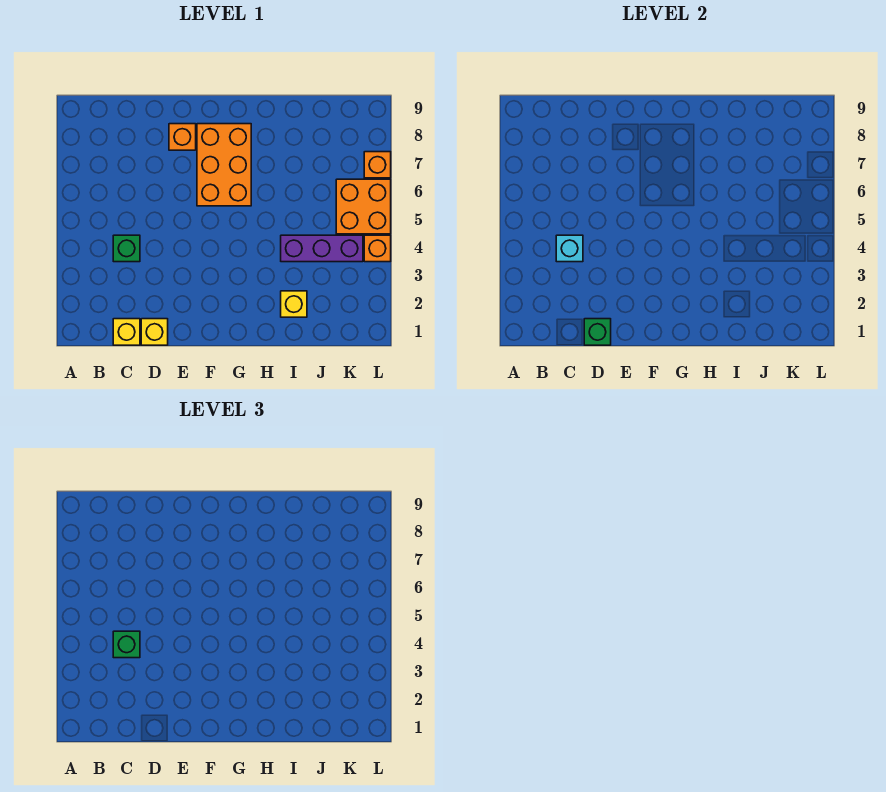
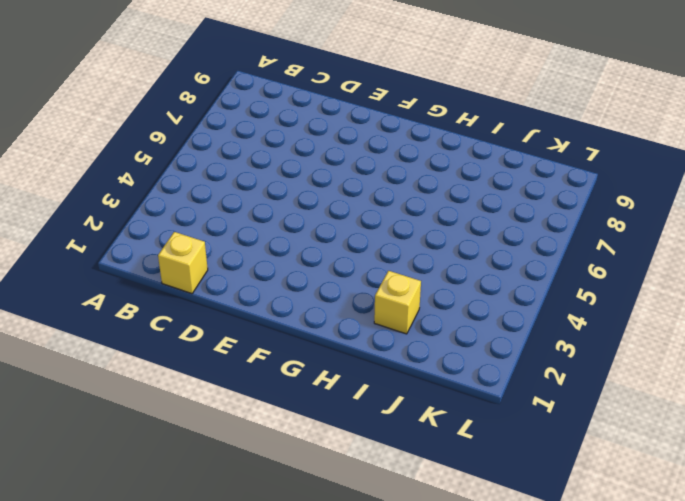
none -> green 1x1 brick [113,235,140,262]
none -> yellow 1x1 brick [141,319,168,345]
none -> orange 1x1 brick [169,124,196,150]

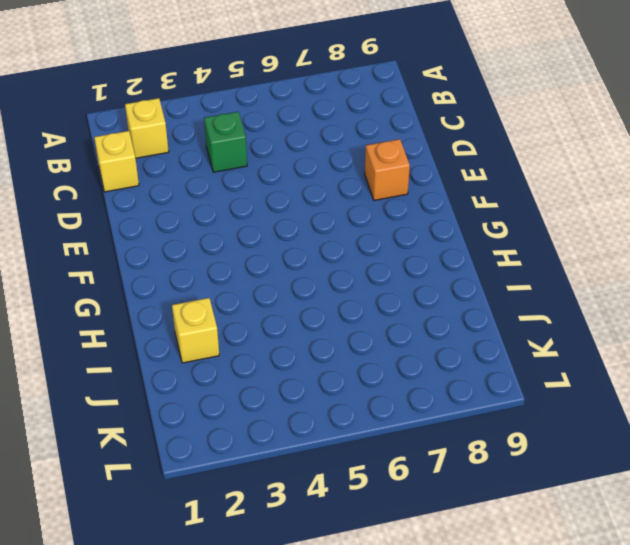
yellow 1x1 brick [125,98,169,158] -> yellow 1x1 brick moved to [141,319,168,345]
none -> orange 2x3 brick [197,124,251,206]
none -> purple 1x3 brick [281,235,363,262]
none -> orange 2x2 brick [336,179,391,234]

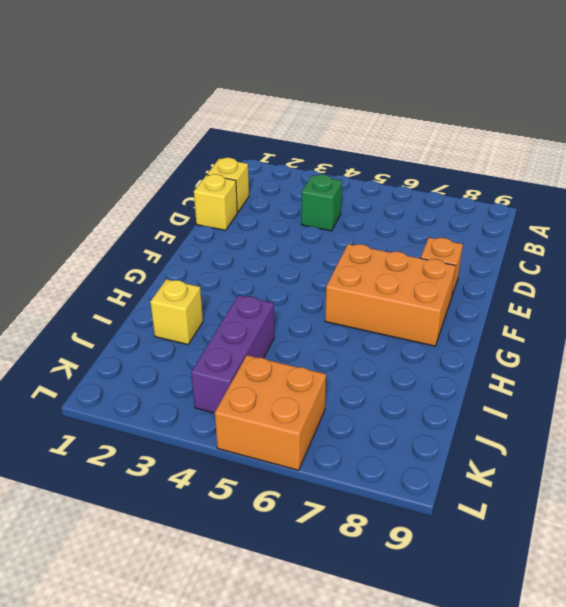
none -> orange 1x1 brick [364,235,391,262]
none -> orange 1x1 brick [364,152,391,178]
none -> cyan 1x1 brick [556,235,583,262]

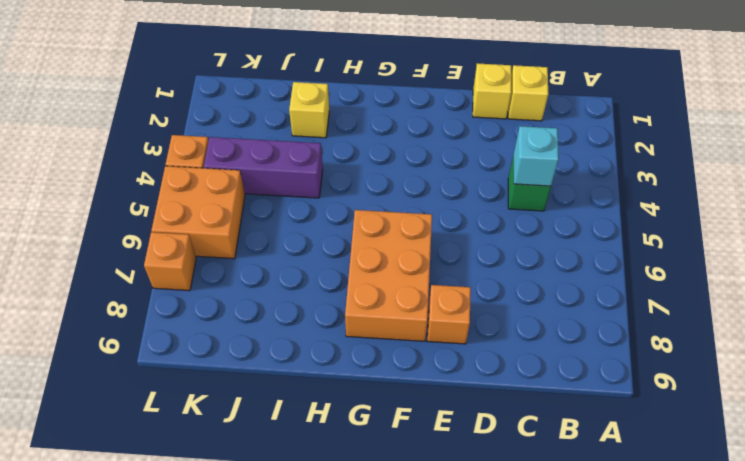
none -> green 1x1 brick [584,319,611,345]
none -> green 1x1 brick [113,631,140,658]

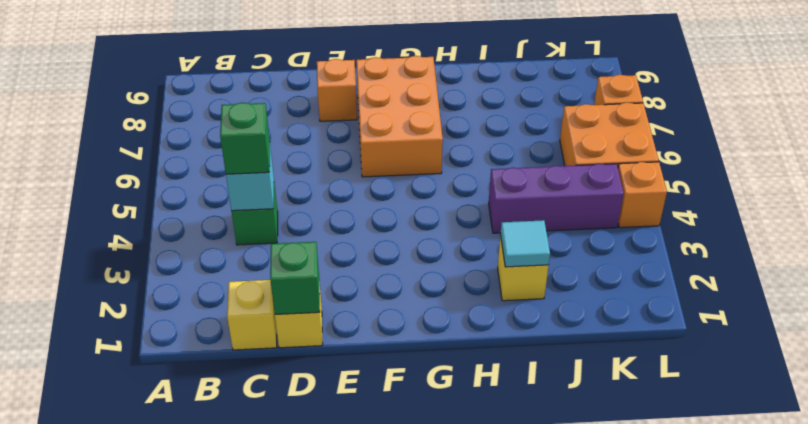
cyan 1x1 tile [500,220,550,267] -> none

